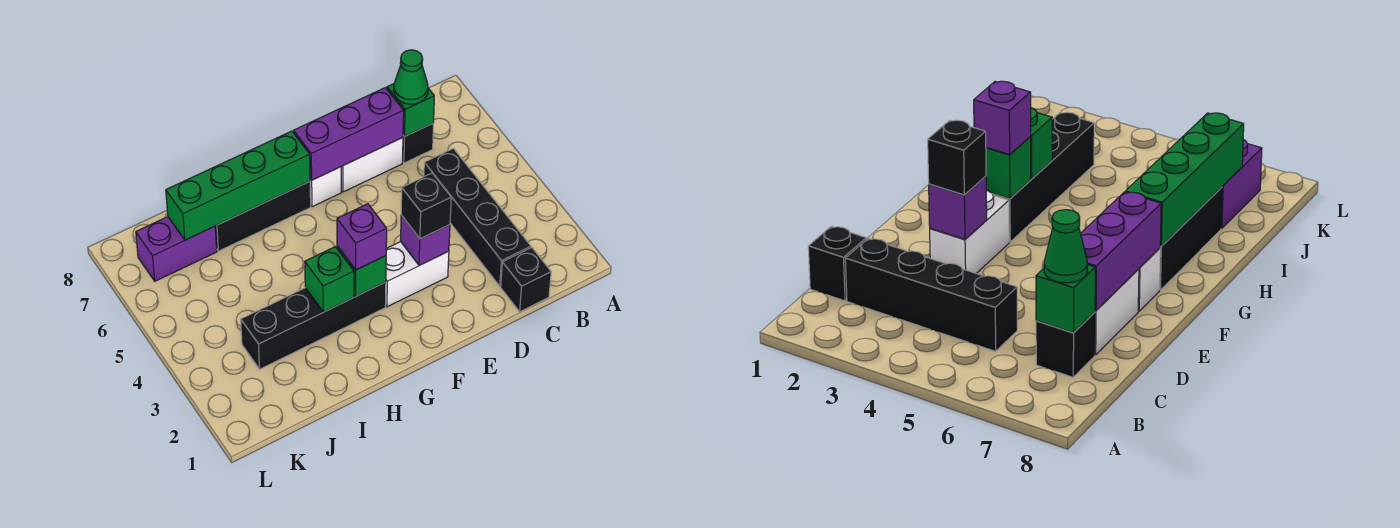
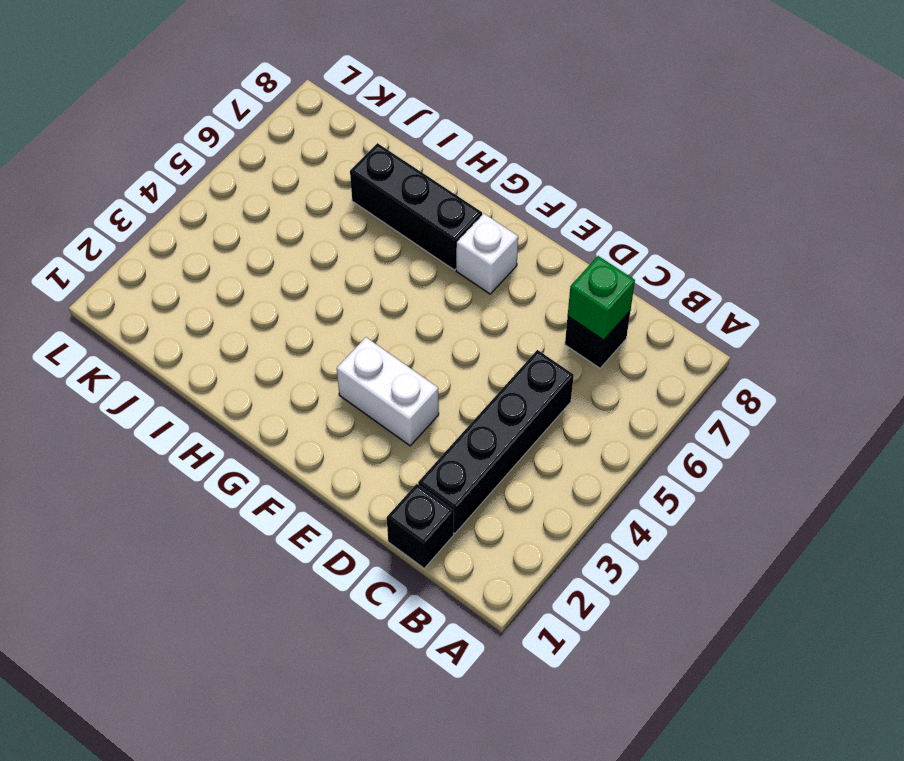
none -> white 1x2 brick [341,138,403,192]
none -> black 1x4 brick [241,282,386,369]
none -> purple 1x2 brick [136,217,217,281]

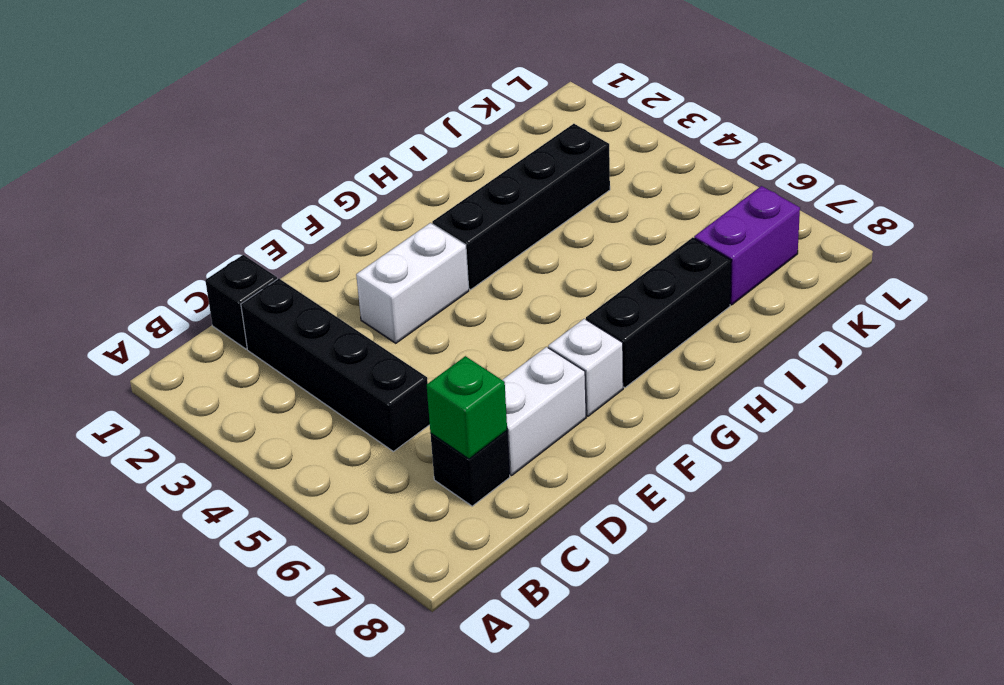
none -> purple 1x3 brick [294,88,404,180]
none -> purple 1x1 brick [401,215,450,265]
none -> green 1x1 brick [337,246,386,296]

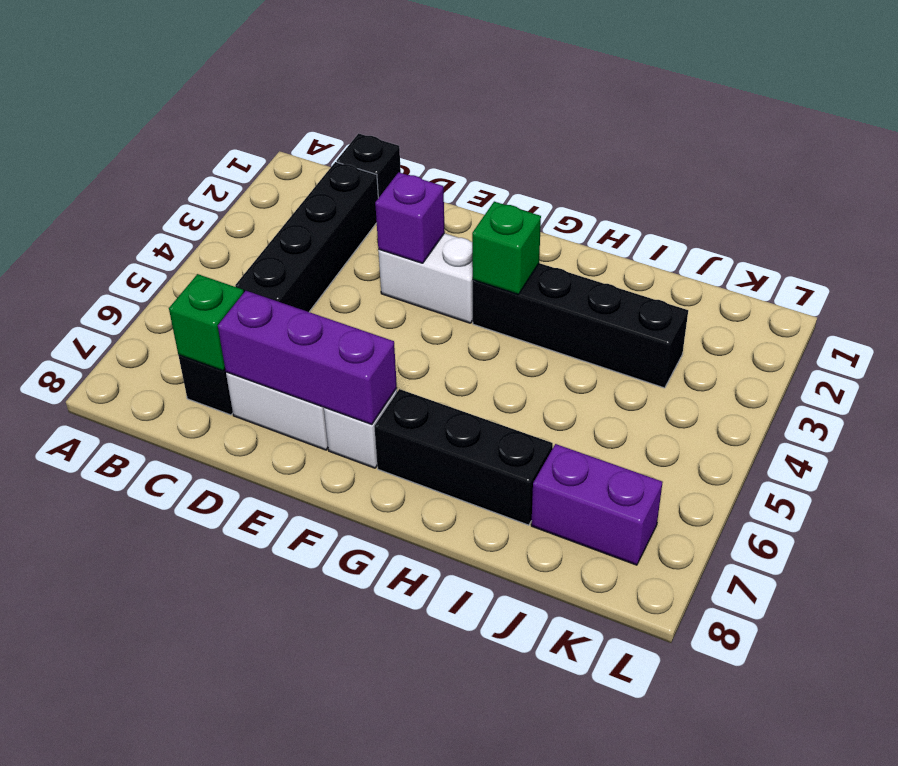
none -> green 1x4 brick [166,131,310,240]
none -> green 1x1 brick [305,247,354,312]
none -> green 1x1 cone [394,50,428,104]

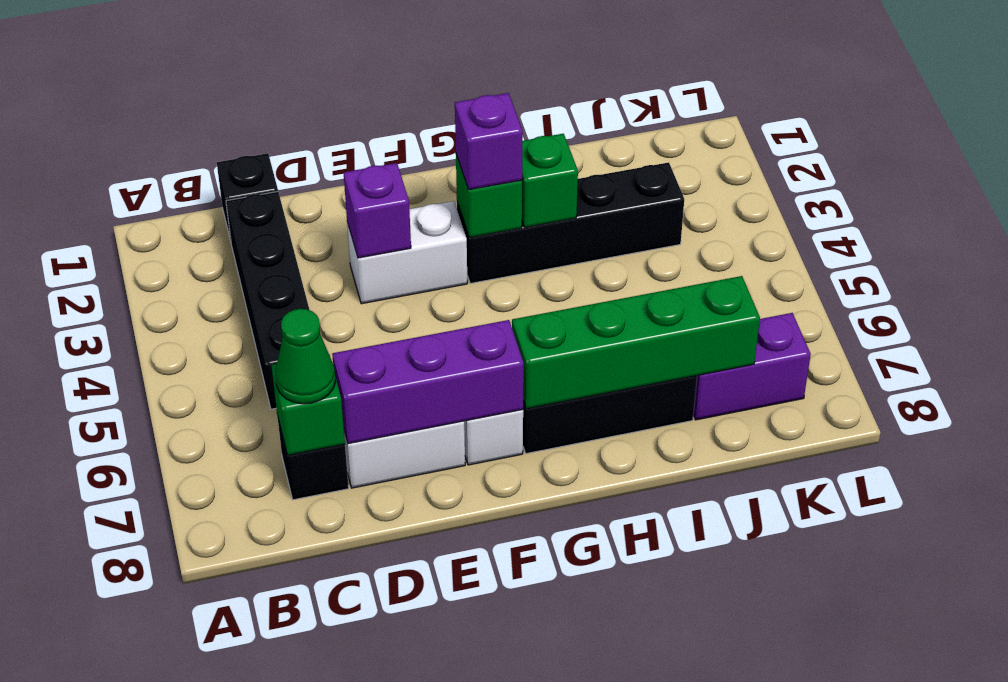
none -> black 1x1 brick [401,173,451,239]

